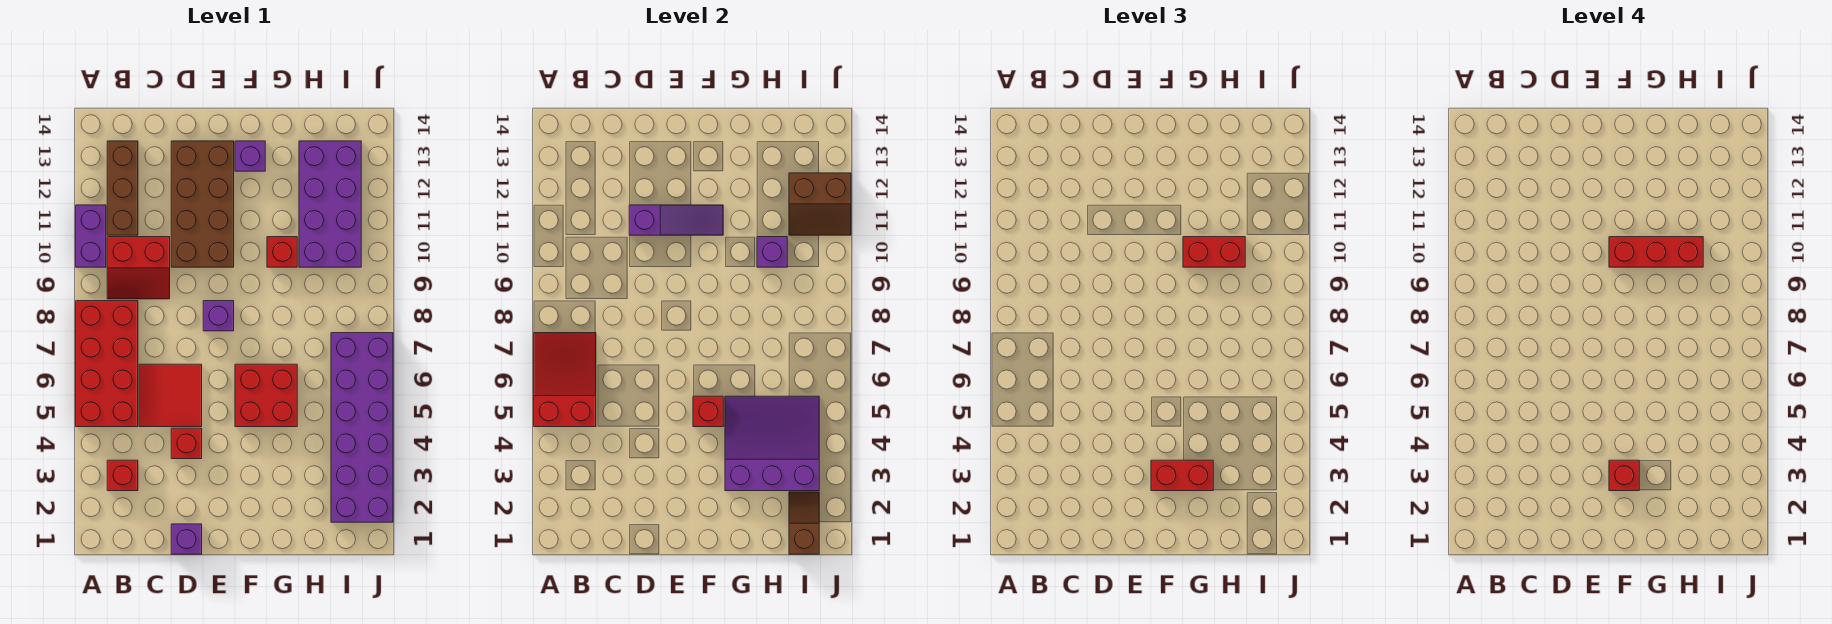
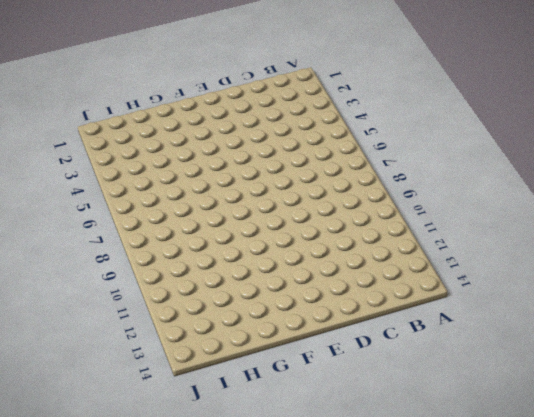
none -> red 2x4 brick [76,301,138,427]
none -> purple 1x2 brick [76,205,106,267]
none -> red 1x1 brick [107,460,138,491]

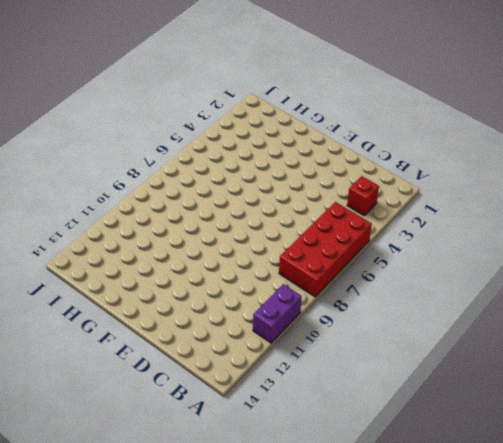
none -> red 2x2 slope [107,237,170,299]
none -> brown 1x3 brick [107,141,138,235]
none -> red 2x2 tile [139,364,202,427]

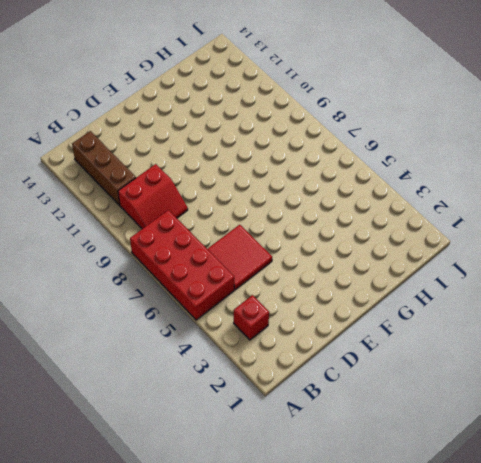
none -> purple 1x2 brick [76,205,106,267]
none -> purple 1x1 brick [171,524,202,554]
none -> red 1x1 brick [171,428,202,459]

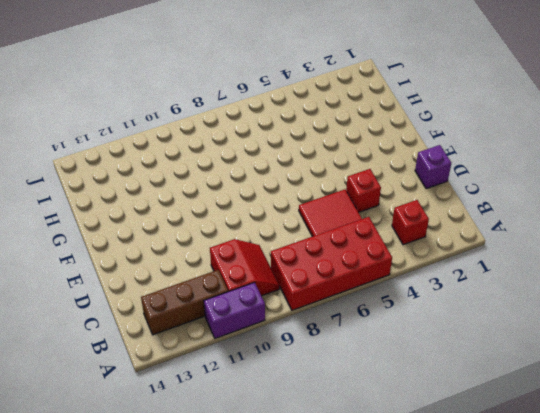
none -> brown 2x4 brick [171,141,234,267]
none -> purple 1x1 brick [203,301,234,331]
none -> red 2x2 brick [235,364,297,427]

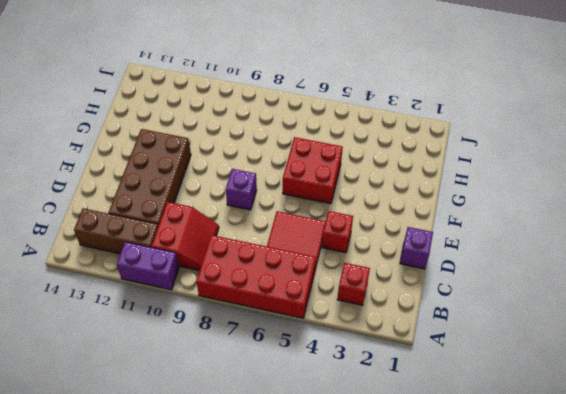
brown 2x4 brick [109,129,191,226] -> brown 2x4 brick turned to [171,141,234,267]
none -> purple 1x1 brick [235,141,265,171]
none -> red 1x1 brick [267,237,297,267]
none -> purple 2x4 brick [299,141,361,267]

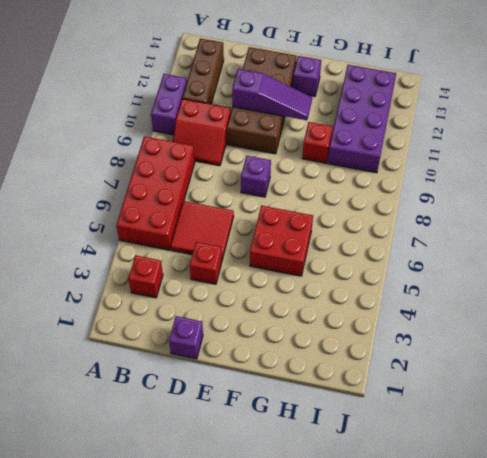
none -> purple 2x6 brick [331,333,393,522]
none -> red 2x3 slope [534,333,596,427]
none -> red 1x1 brick [693,396,723,427]

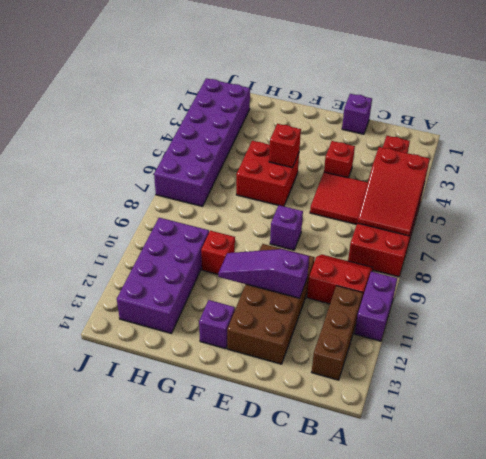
none -> purple 3x3 slope [725,396,819,491]
none -> purple 1x1 brick [757,237,787,267]
none -> brown 1x2 slope [789,492,819,554]

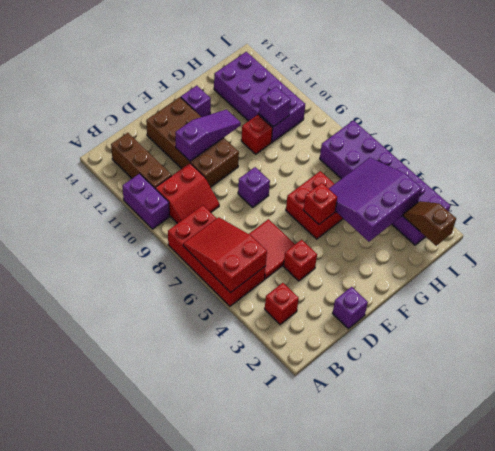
none -> brown 2x2 slope [789,173,851,235]
none -> red 1x2 brick [1151,460,1213,491]
none -> red 1x2 brick [1183,237,1245,267]

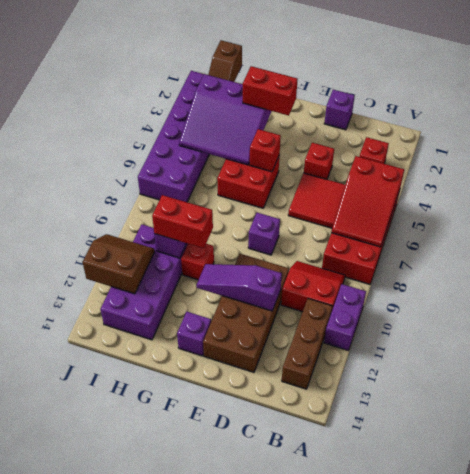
none -> red 1x1 brick [1609,460,1639,491]
none -> red 1x3 brick [1609,237,1703,267]

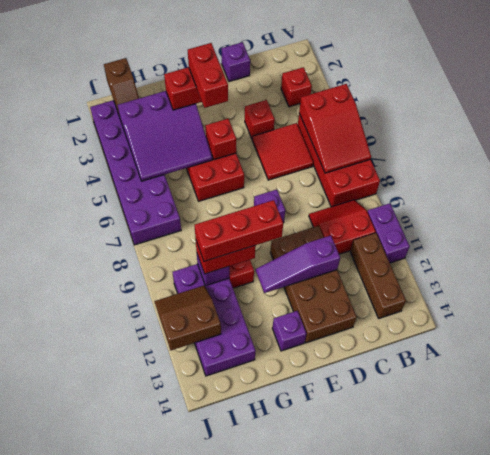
red 1x2 brick [188,43,228,108] -> red 1x1 brick [1609,460,1639,491]

